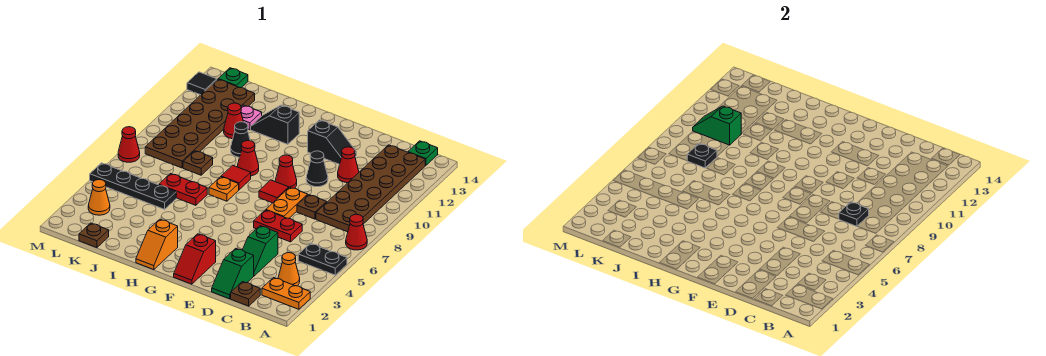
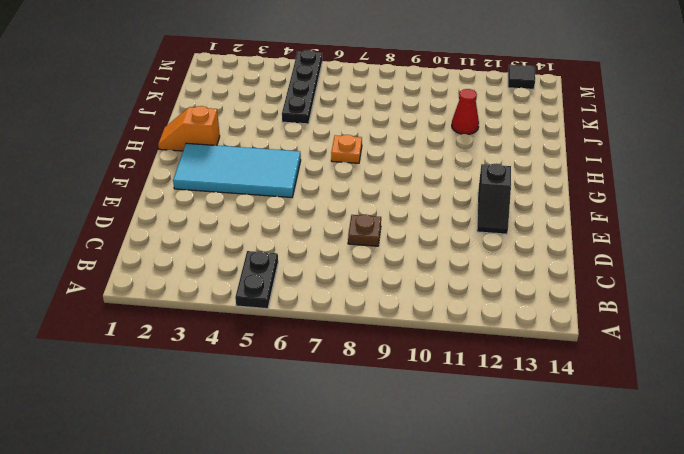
cyan 2x4 tile [173,143,301,198] -> red 1x2 slope [174,234,216,284]
none -> orange 1x2 plate [262,278,310,309]
none -> red 1x1 cone [346,214,367,250]
none -> orange 1x1 cone [278,253,300,286]
none -> brown 2x6 plate [316,145,425,232]

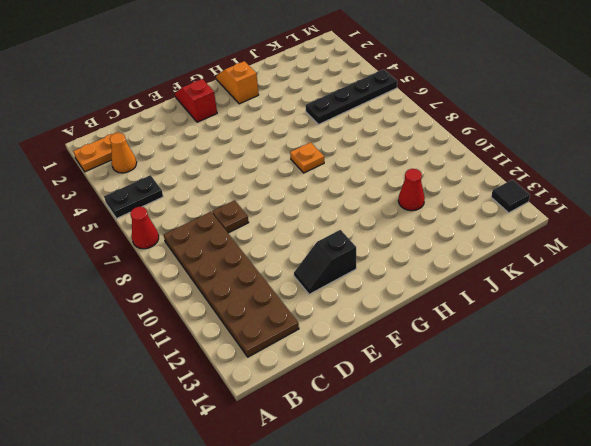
none -> green 1x1 plate [408,141,438,165]
none -> brown 1x1 plate [231,282,260,306]
none -> green 1x2 slope [212,249,254,299]
none -> green 1x2 slope [243,226,278,276]

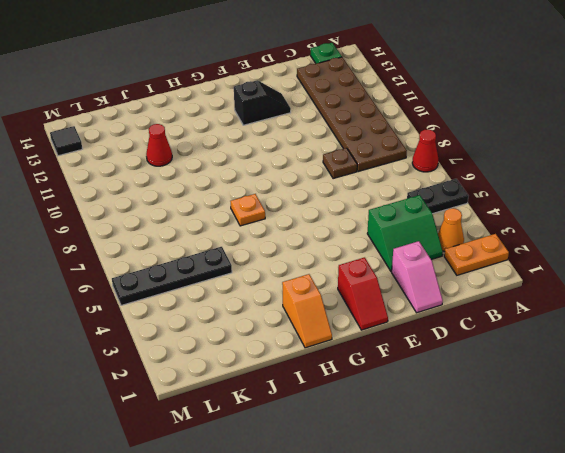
green 2x2 slope [367,195,443,272] -> green 1x2 slope [243,226,278,276]
pink 1x2 slope [392,241,443,313] -> green 1x2 slope [212,249,254,299]
none -> brown 1x1 plate [231,282,260,306]
none -> red 1x2 plate [254,210,302,242]
none -> red 1x1 cone [338,147,359,183]
none -> orange 1x2 plate [266,187,308,218]

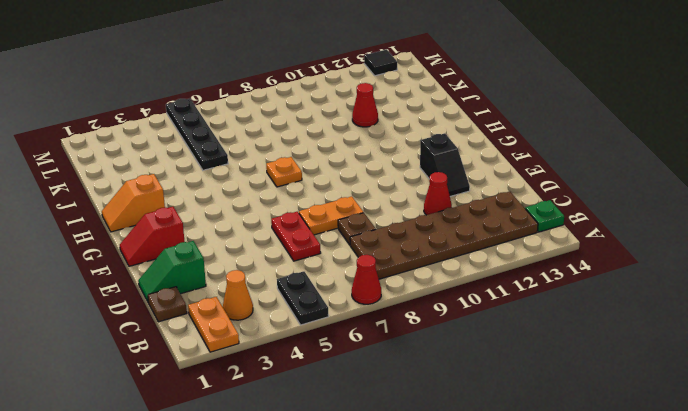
none -> green 1x2 slope [243,226,278,276]
none -> black 1x1 cone [306,151,328,187]
none -> red 1x1 tile [259,180,289,203]
none -> red 1x1 cone [275,155,297,188]

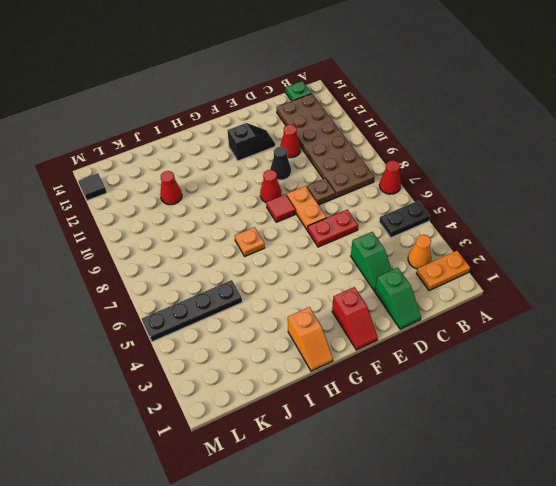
none -> brown 1x1 plate [231,282,260,306]
none -> red 1x1 tile [221,165,251,190]
none -> red 1x1 cone [237,141,259,176]
none -> black 1x2 slope [251,105,299,144]

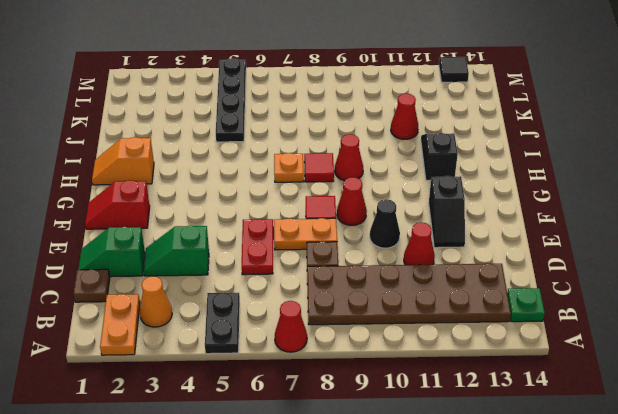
none -> red 1x2 plate [159,174,207,205]
none -> black 1x1 cone [231,122,250,157]
none -> brown 1x1 plate [183,151,213,175]
none -> pink 1x1 plate [241,105,262,130]

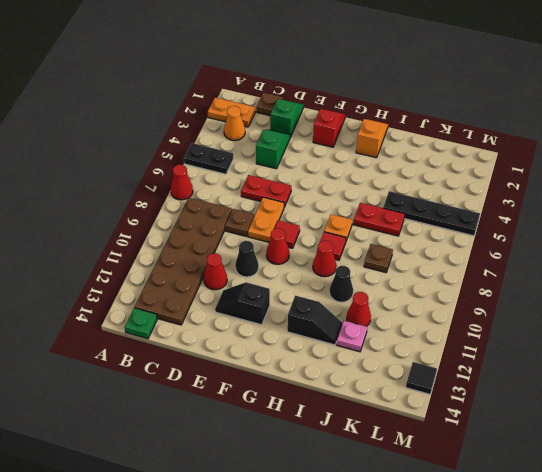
none -> brown 1x1 plate [79,223,109,248]
none -> brown 2x6 plate [145,79,255,168]
none -> orange 1x1 cone [88,180,110,215]
none -> green 1x1 plate [219,68,248,88]

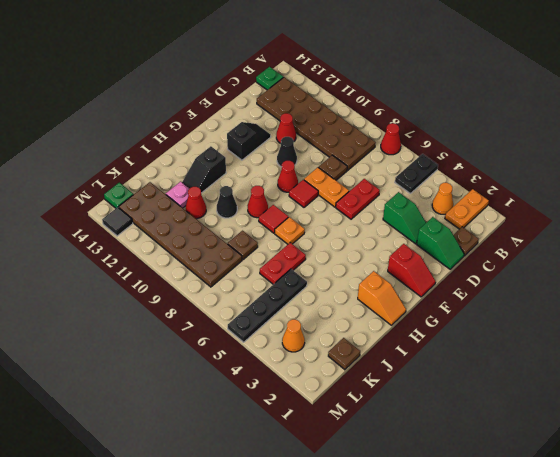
none -> red 1x1 cone [118,127,140,162]
none -> black 1x1 plate [839,202,869,226]
none -> black 1x1 plate [687,143,717,168]
none -> green 1x2 slope [693,106,741,145]

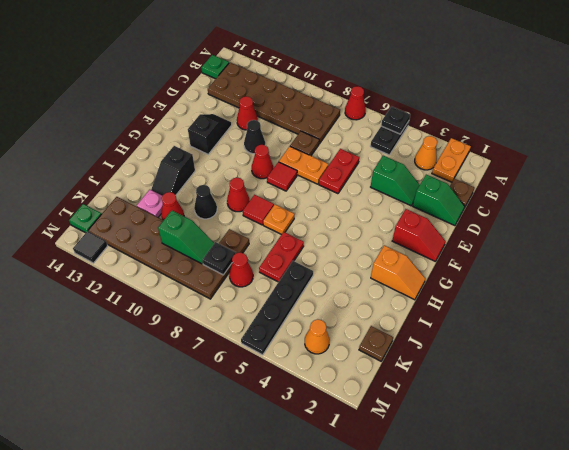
black 1x1 plate [381,107,410,134] -> black 1x1 plate moved to [839,202,869,226]
red 1x1 cone [229,252,253,287] -> red 1x1 cone moved to [118,127,140,162]
green 1x2 slope [158,211,214,264] -> green 1x2 slope turned to [693,106,741,145]

